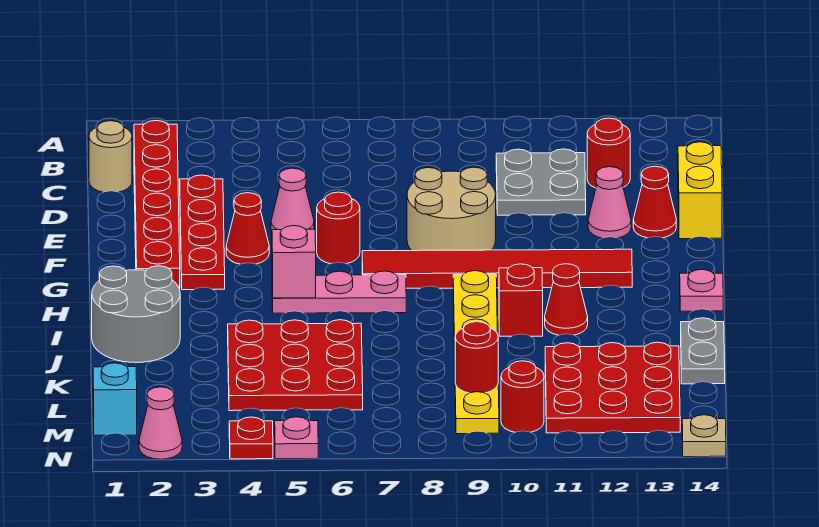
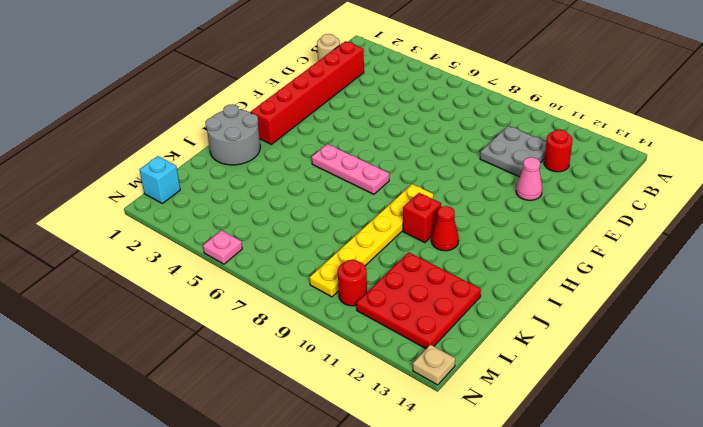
none -> red 1x4 plate [180,175,225,290]
none -> yellow 1x2 brick [678,142,722,239]
none -> pink 1x1 cone [271,168,314,231]
none -> tan 2x2 round brick [407,167,496,251]

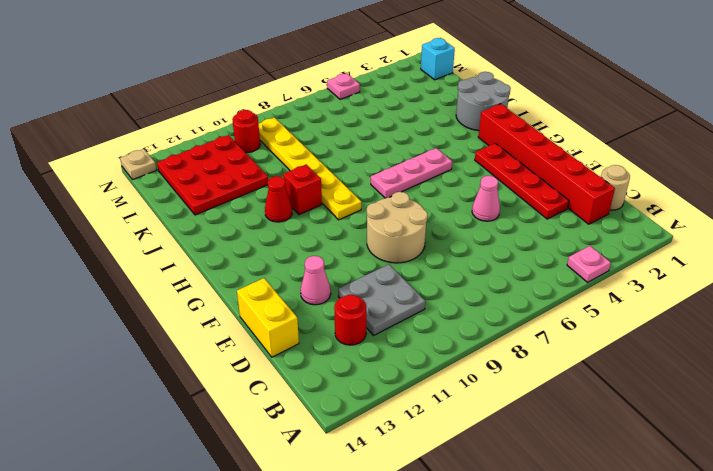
pink 1x1 plate [567,246,611,282] -> pink 1x1 plate moved to [680,269,723,311]
none -> red 1x1 cone [633,166,676,238]
none -> red 1x1 cone [226,193,269,264]
none -> red 1x1 round brick [317,192,360,264]
none -> red 1x6 tile [362,249,632,288]

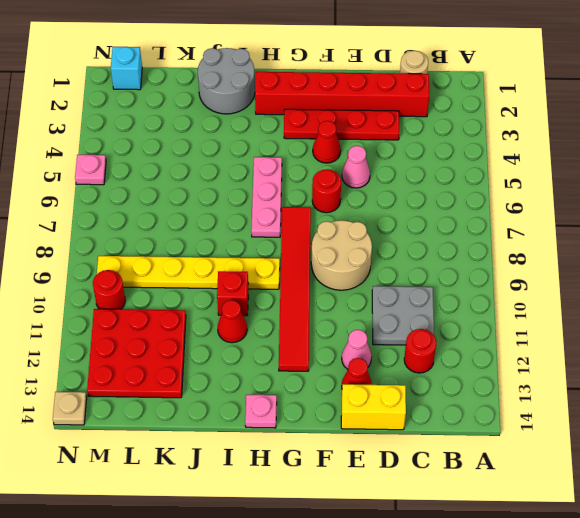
none -> red 3x3 plate [228,320,363,411]
none -> grey 1x2 plate [681,318,725,384]
none -> pink 1x1 cone [139,387,182,459]
none -> red 1x1 plate [229,417,273,459]

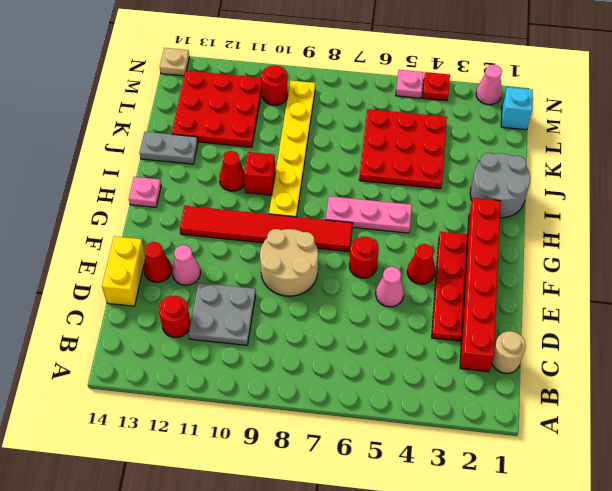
grey 1x2 plate [140,132,198,164] -> grey 1x2 plate turned to [681,318,725,384]
none -> pink 1x1 brick [272,226,316,298]
none -> red 1x1 round brick [455,322,498,393]

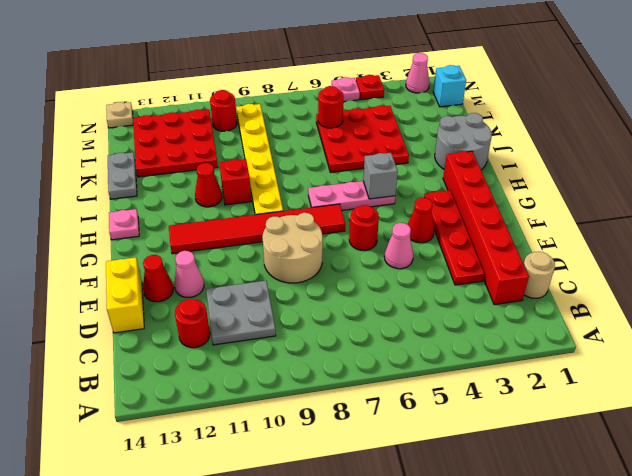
grey 1x1 brick [363,153,398,199] -> pink 1x1 brick [272,226,316,298]
red 1x1 round brick [318,86,344,128] -> red 1x1 round brick moved to [455,322,498,393]

